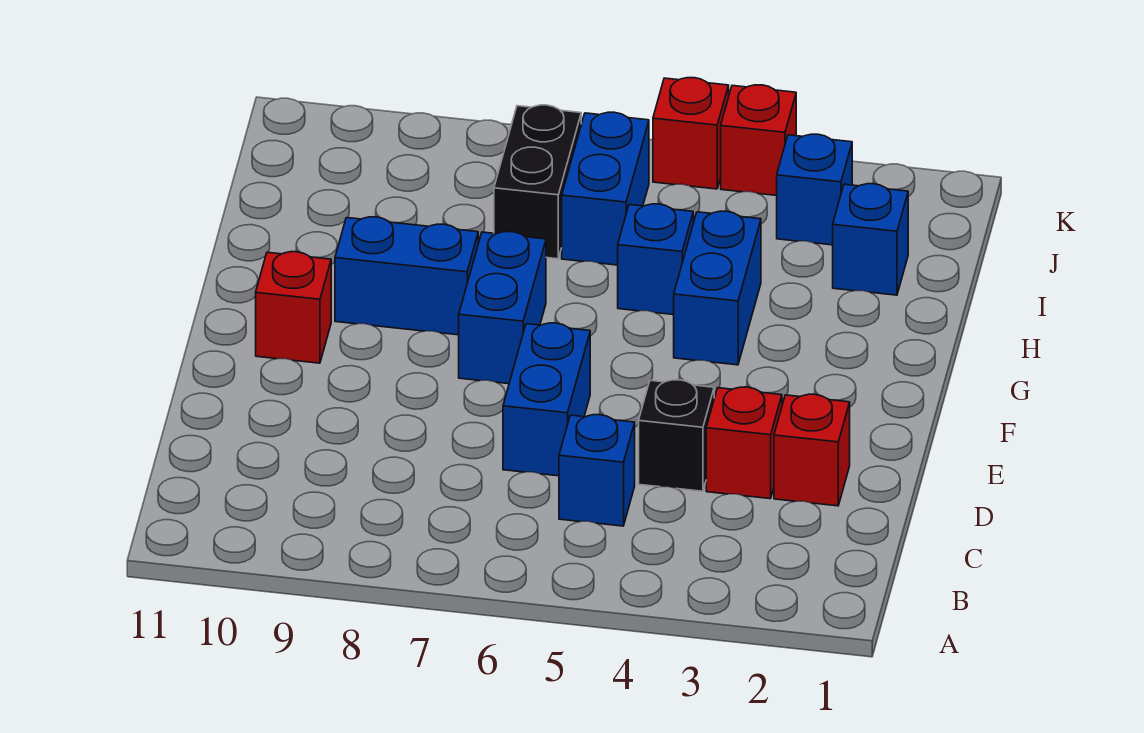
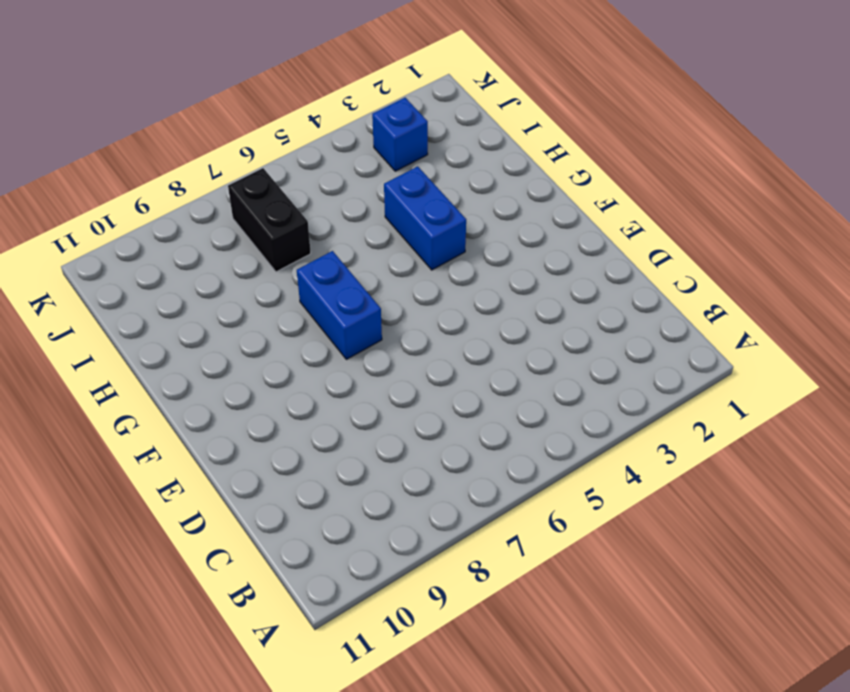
none -> blue 1x1 brick [559,415,635,526]
none -> red 1x1 brick [774,394,850,506]
none -> red 1x1 brick [706,387,782,499]

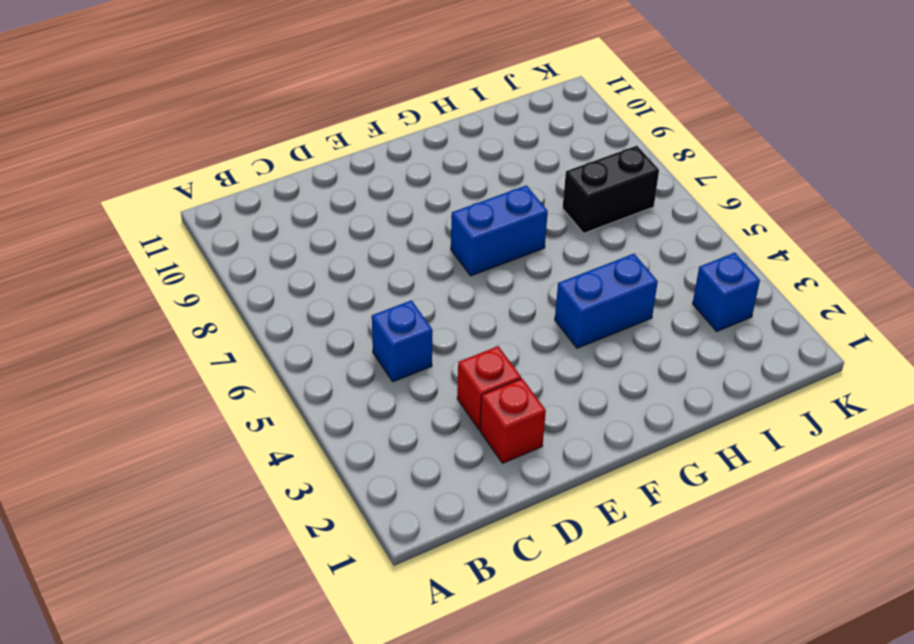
none -> black 1x1 brick [639,380,714,491]
none -> blue 1x2 brick [503,323,590,476]
none -> red 1x1 brick [256,252,331,363]

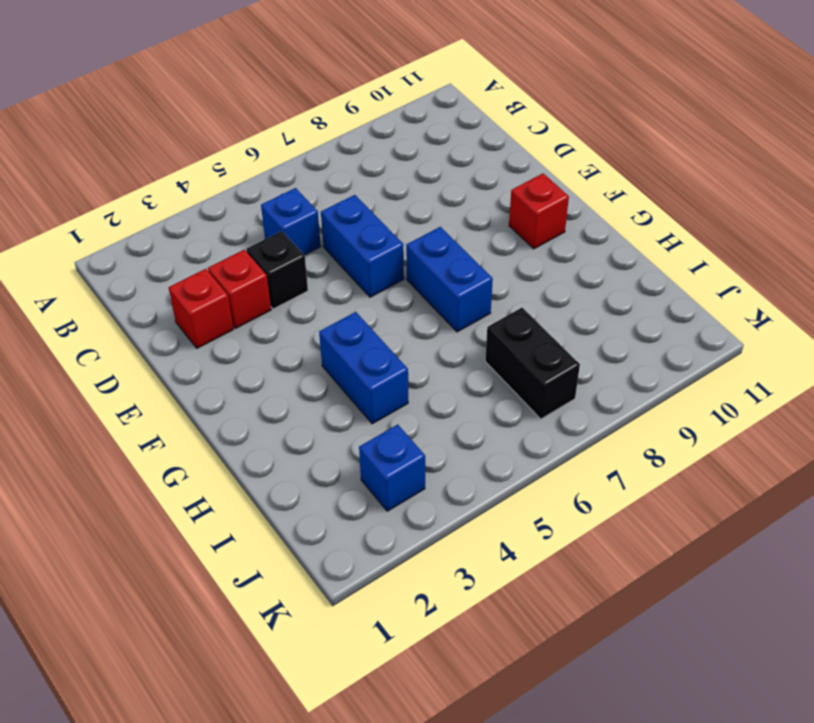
none -> blue 1x2 brick [335,217,478,335]
none -> blue 1x1 brick [618,204,693,315]
none -> blue 1x1 brick [833,184,908,295]

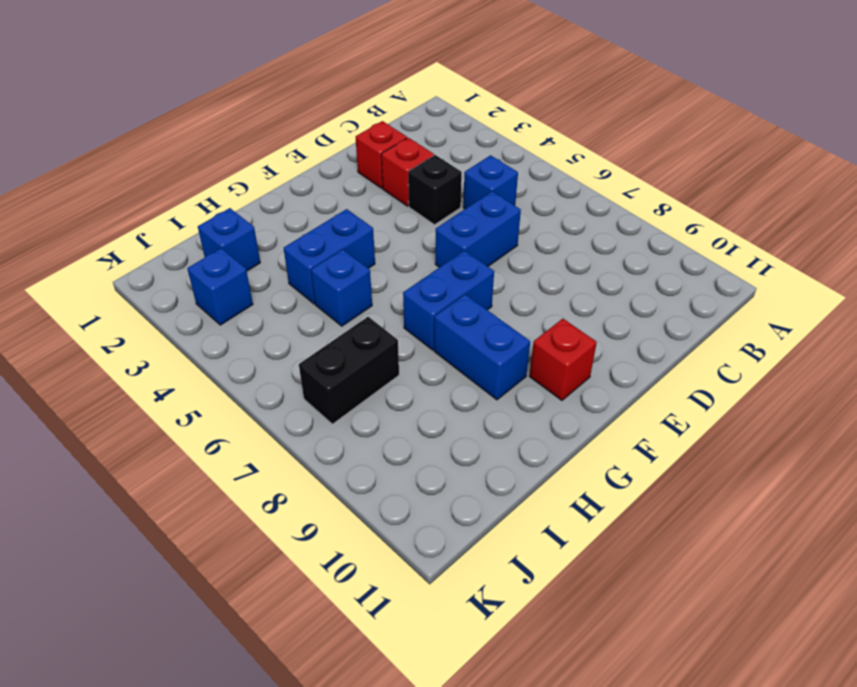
none -> blue 1x2 brick [562,112,649,265]
none -> red 1x1 brick [721,85,796,196]
none -> red 1x1 brick [653,78,729,189]

